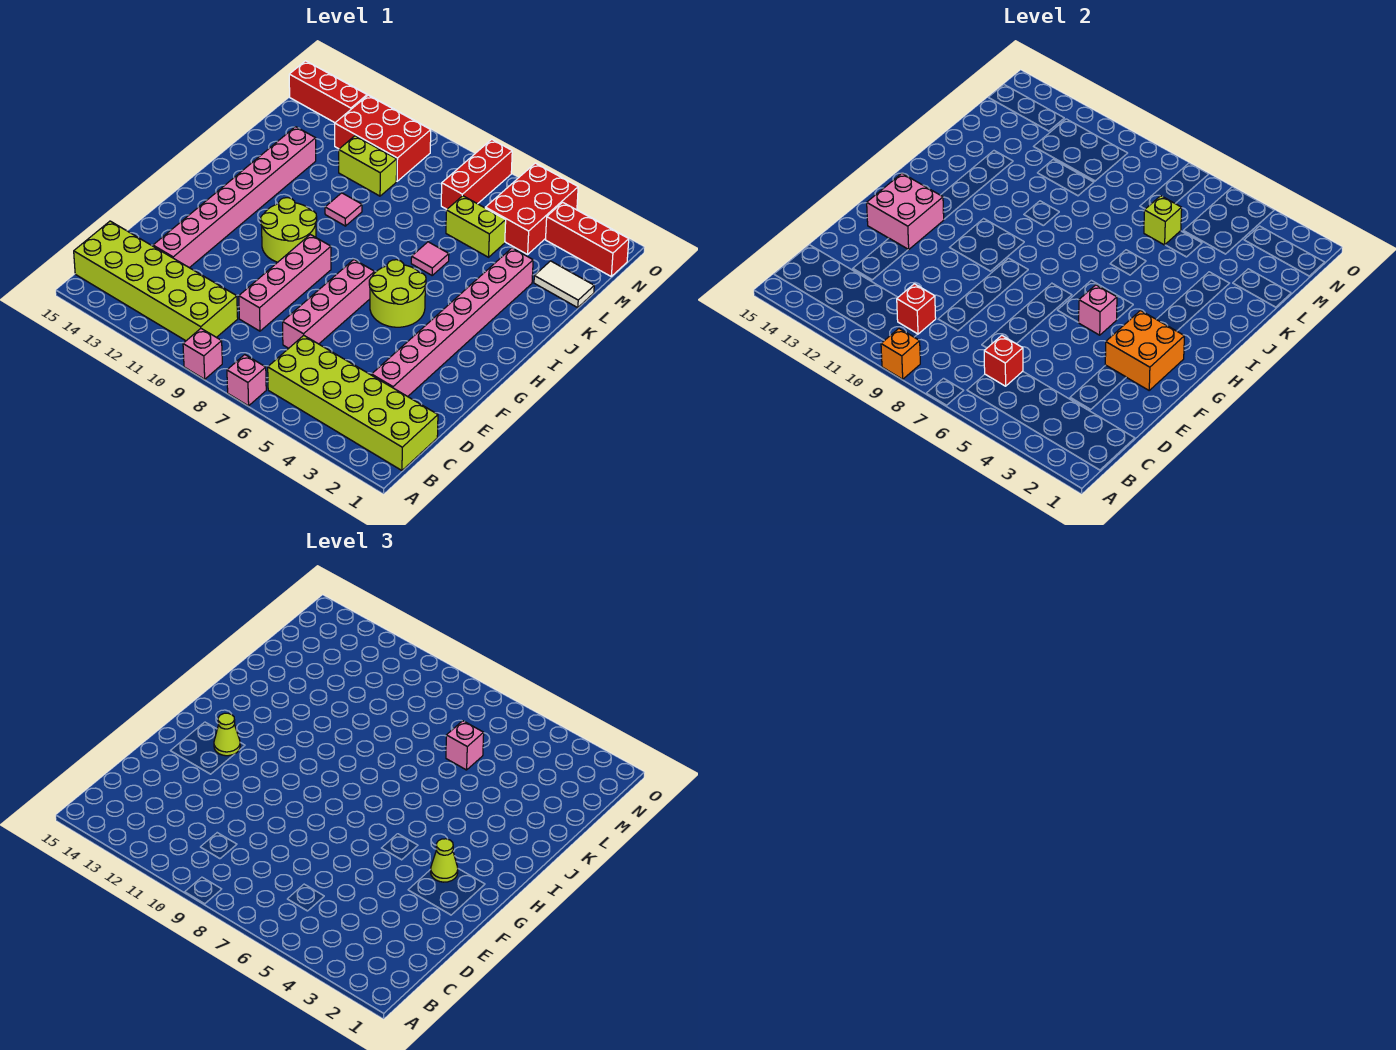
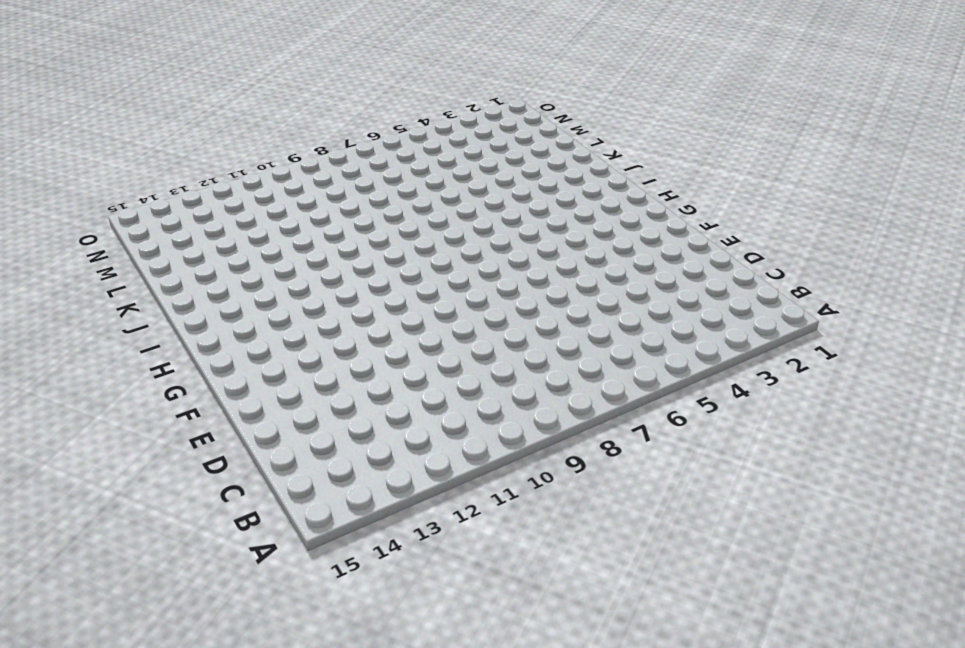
none -> pink 1x1 brick [227,355,266,406]
none -> pink 1x1 brick [183,329,222,379]
none -> lime 2x6 brick [268,335,438,470]
none -> lime 2x6 brick [74,221,238,341]

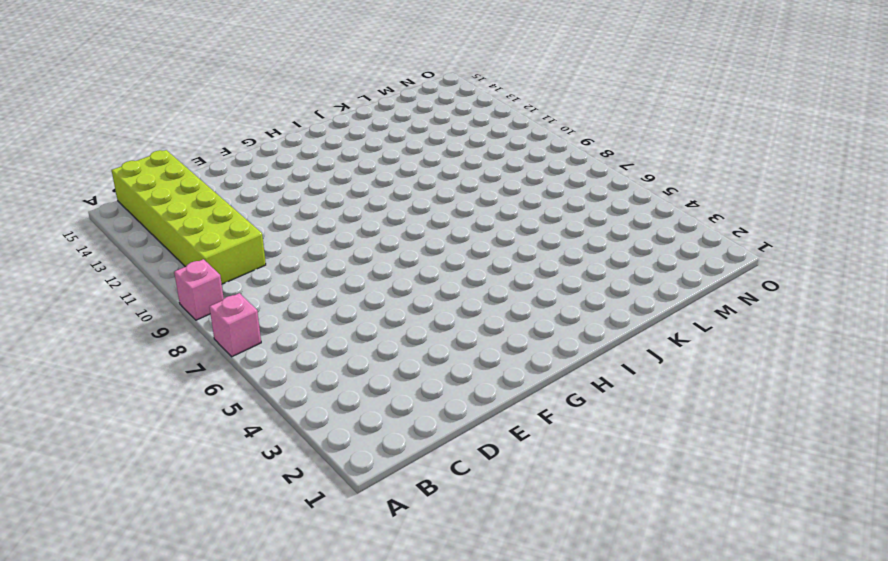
none -> lime 2x6 brick [268,335,438,470]
none -> pink 1x8 brick [372,248,533,397]
none -> pink 1x4 brick [283,260,375,348]
none -> pink 1x4 brick [239,234,331,331]

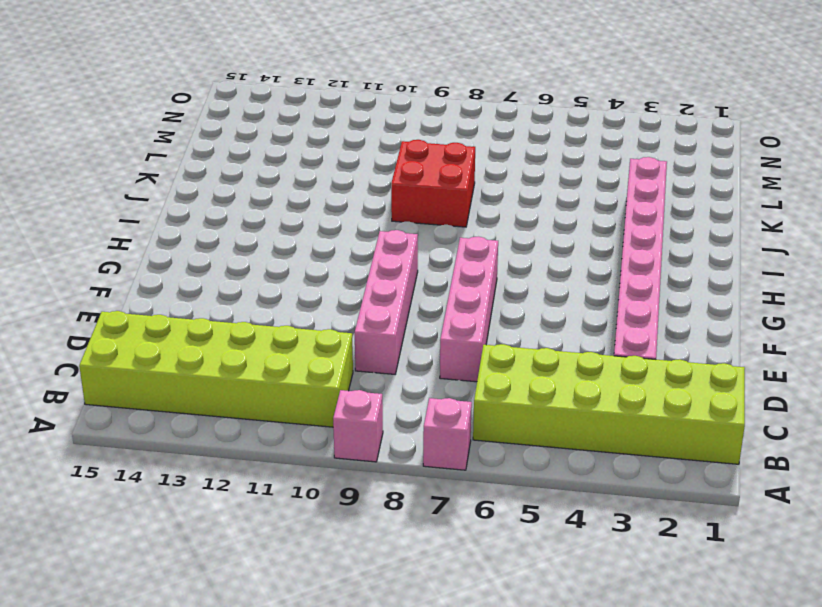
red 2x2 brick [391,140,475,227] -> none
none -> pink 1x8 brick [153,127,316,268]
none -> lime 2x2 round brick [369,260,426,327]
none -> lime 2x2 round brick [261,198,317,262]
none -> pink 1x1 tile [411,242,449,275]

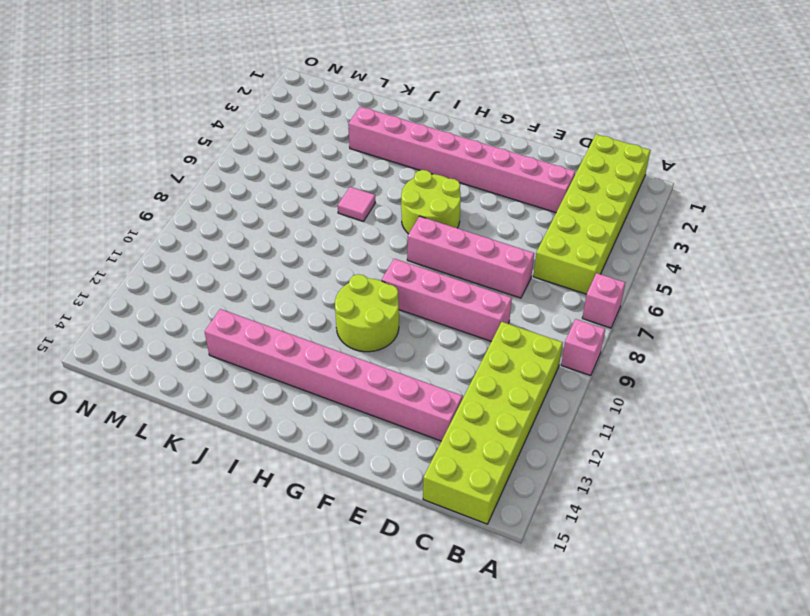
none -> pink 1x1 tile [325,193,362,226]
none -> white 1x2 tile [534,261,594,308]
none -> lime 1x2 brick [446,196,506,257]
none -> lime 1x2 brick [339,136,397,196]

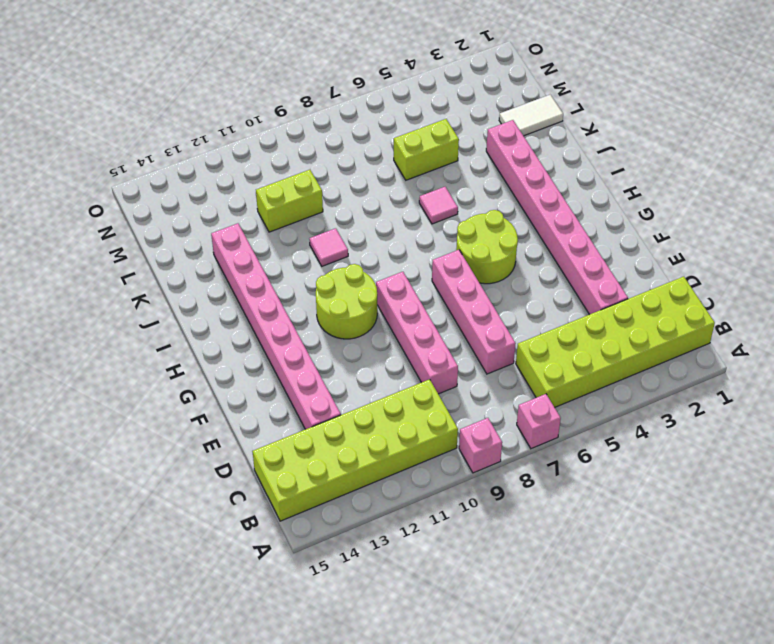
none -> red 2x3 brick [485,163,578,254]
none -> red 1x3 brick [441,139,512,209]
none -> red 2x3 brick [335,95,431,181]
none -> red 1x3 brick [546,202,629,276]

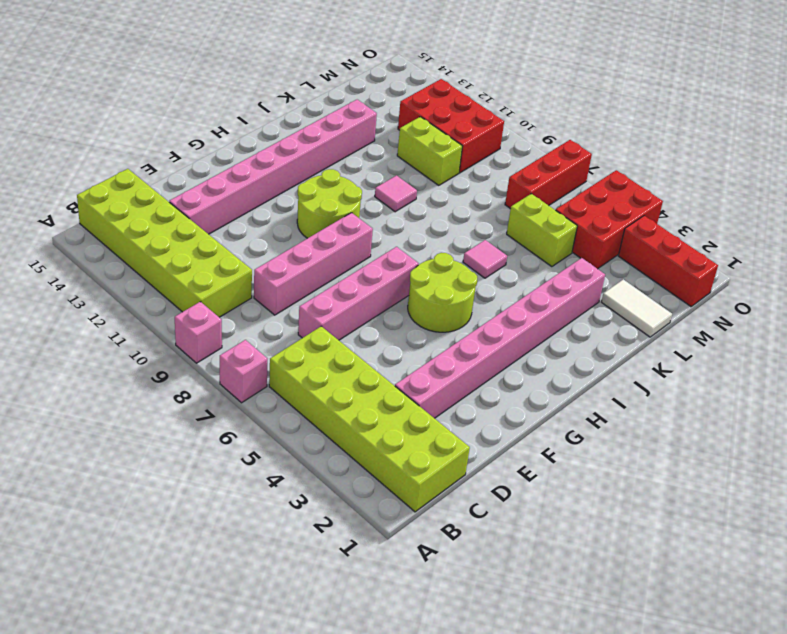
none -> red 1x3 brick [289,61,367,123]
none -> orange 1x1 brick [881,329,920,379]
none -> red 1x1 brick [984,335,1023,386]
none -> red 1x1 brick [897,284,936,334]

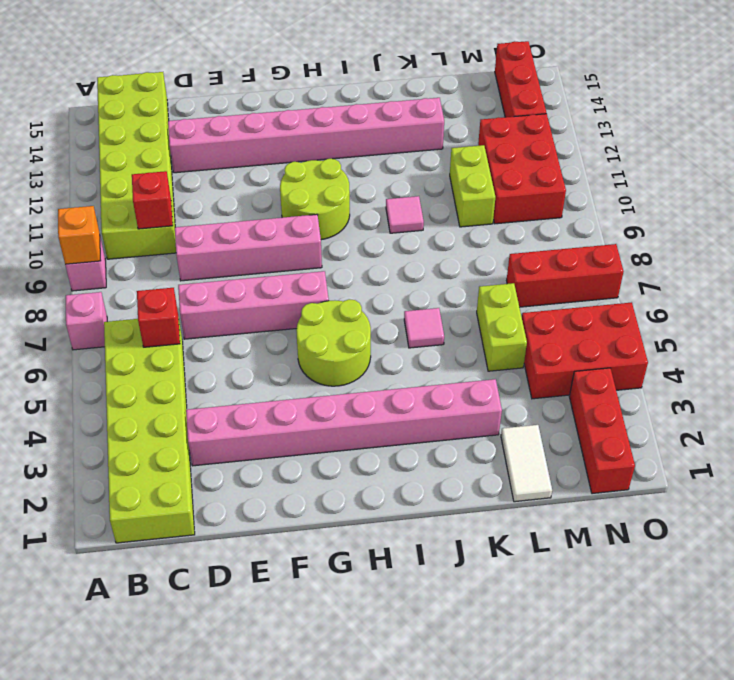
none -> orange 2x2 brick [1105,311,1184,390]
none -> pink 2x2 brick [867,173,944,250]
none -> pink 1x1 brick [1078,285,1117,335]
none -> lime 1x1 brick [1144,196,1182,245]

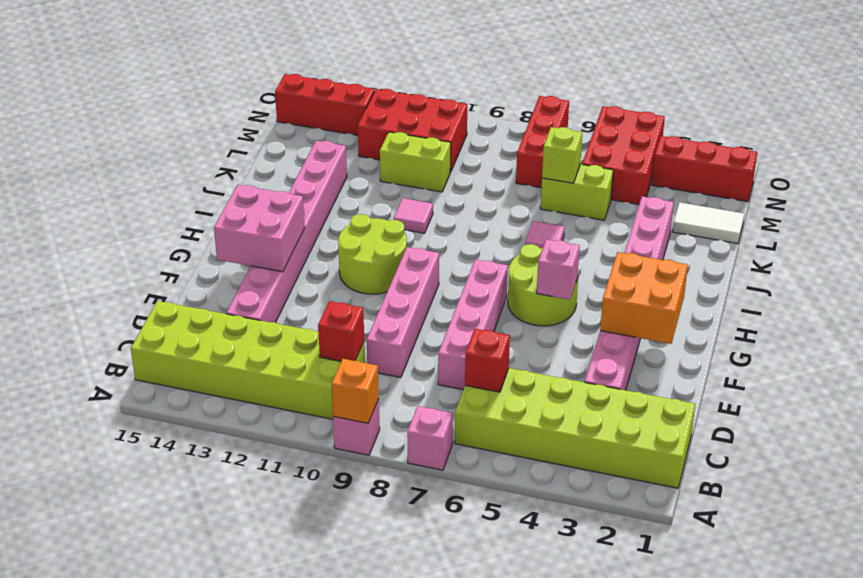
none -> lime 1x1 cone [431,839,458,882]
none -> lime 1x1 cone [214,713,240,756]
none -> pink 1x1 brick [446,721,484,770]

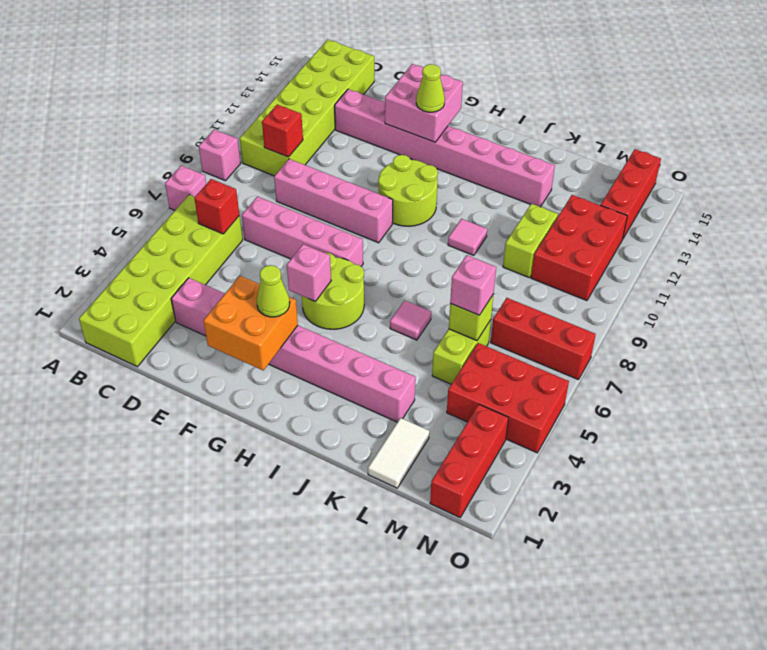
none -> orange 1x1 brick [881,329,920,379]

